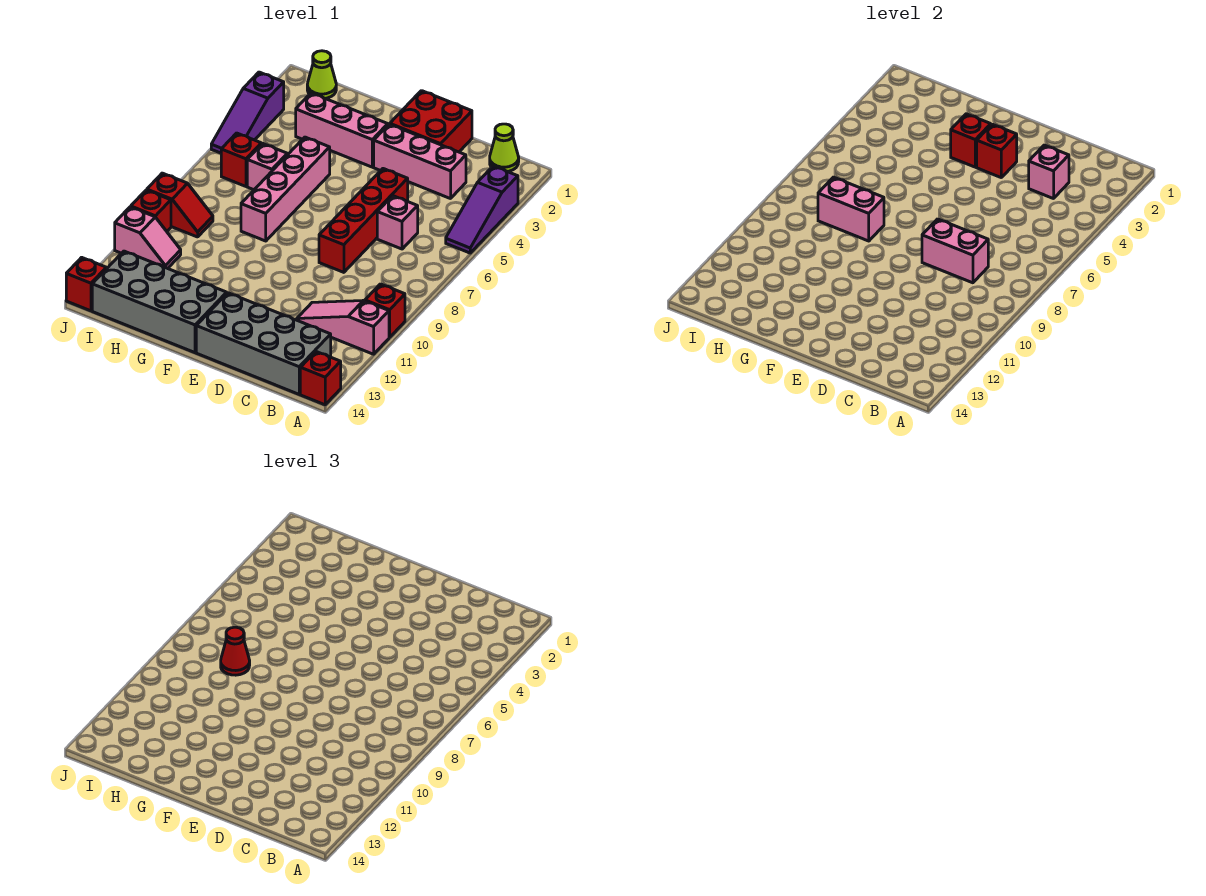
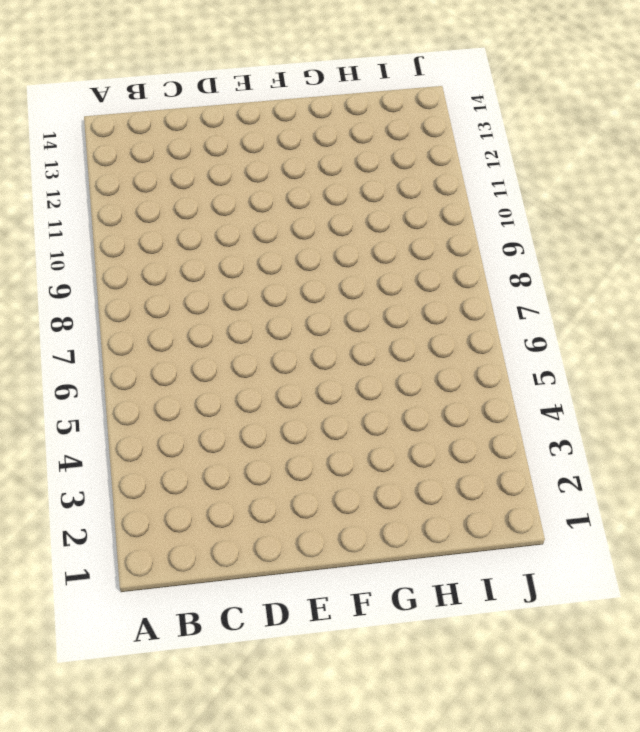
none -> purple 1x3 slope [446,166,518,253]
none -> red 1x1 brick [365,284,405,337]
none -> pink 1x3 slope [297,301,389,354]

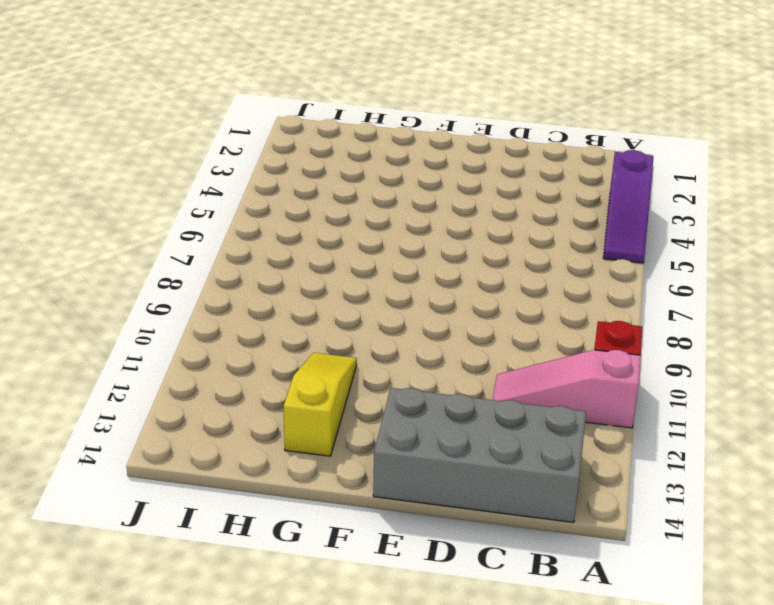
yellow 1x3 slope [284,353,357,456] -> grey 2x4 brick [92,251,227,353]
none -> red 1x1 brick [300,352,341,405]
none -> lime 1x1 cone [490,124,519,172]
none -> pink 1x3 brick [374,124,466,199]

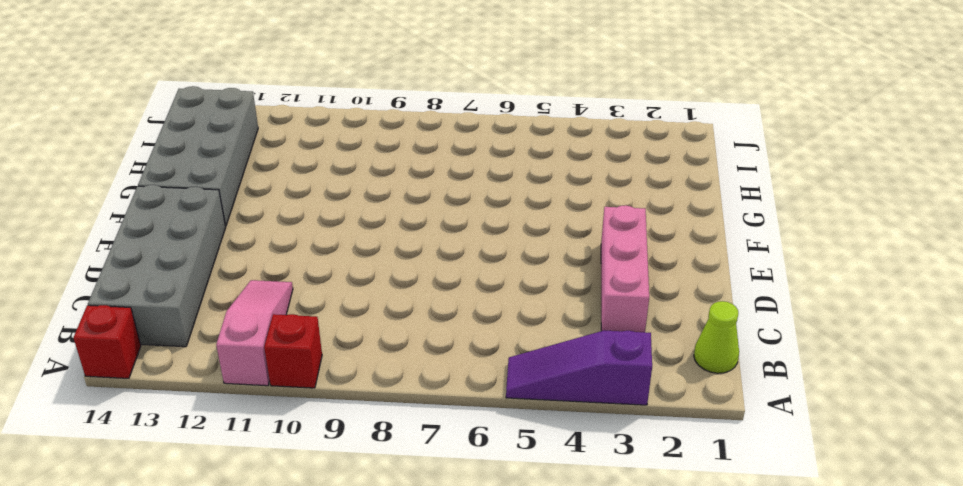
none -> pink 1x1 brick [377,196,418,249]
none -> red 2x2 brick [390,91,472,152]
none -> red 1x4 brick [319,169,408,272]

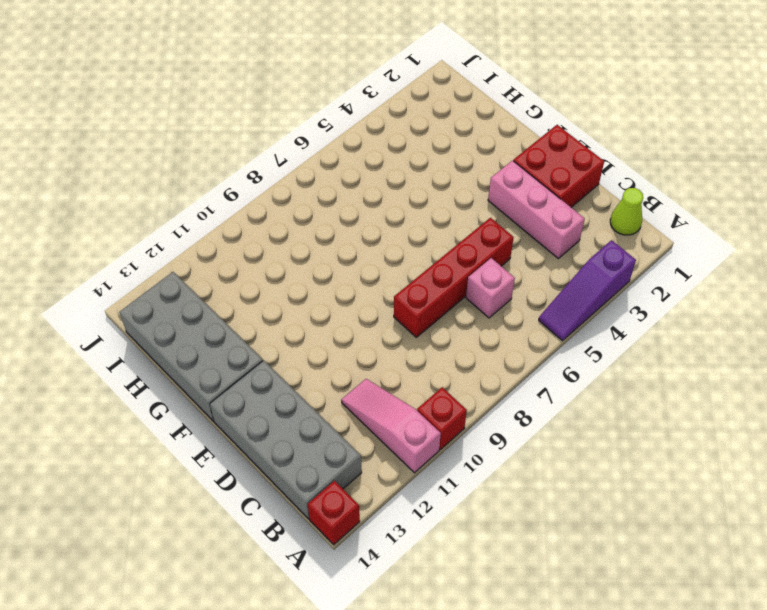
none -> pink 1x3 brick [296,93,388,167]
none -> pink 1x4 brick [241,137,330,241]
none -> pink 1x1 brick [247,144,287,190]

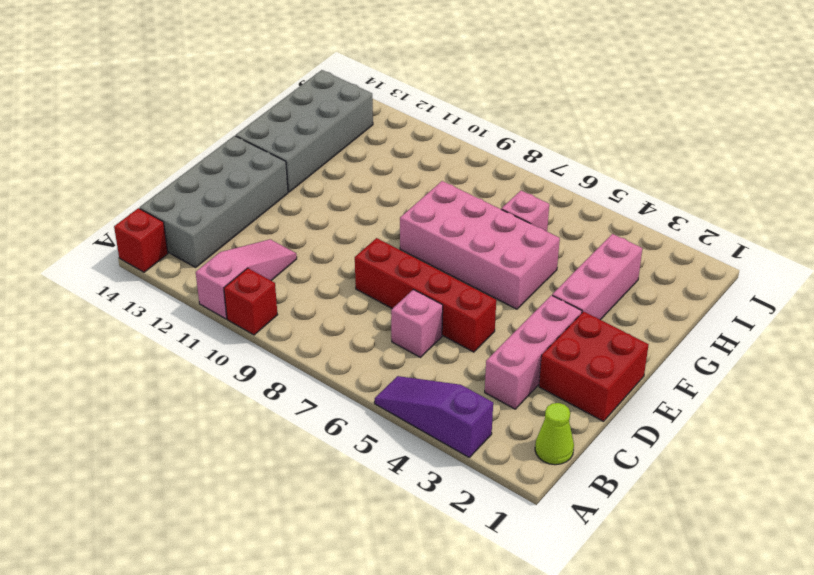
pink 2x4 brick [400,181,560,309] -> pink 1x4 brick [241,137,330,241]
none -> lime 1x1 cone [307,51,336,98]
none -> red 1x1 brick [221,133,261,186]
none -> red 1x2 slope [147,173,213,237]

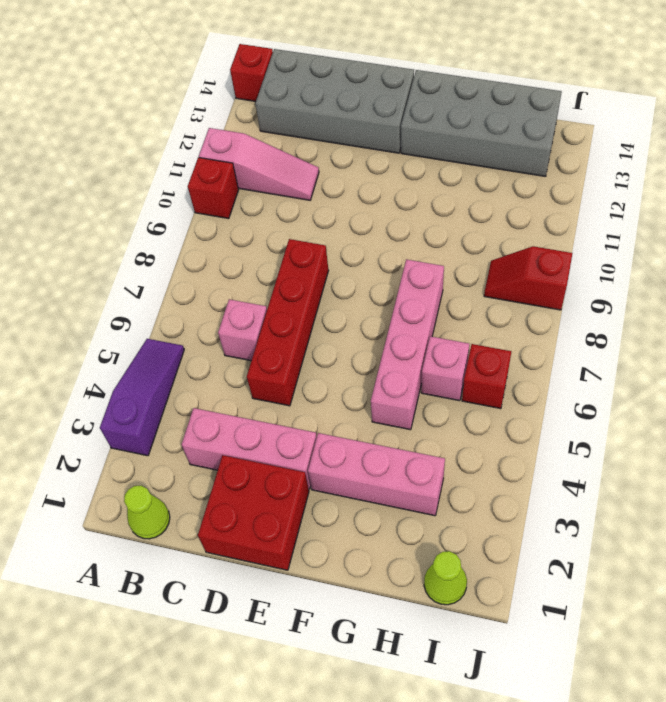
none -> pink 1x2 slope [115,207,181,268]
none -> purple 1x3 slope [211,72,284,153]
none -> red 1x1 brick [131,190,171,231]

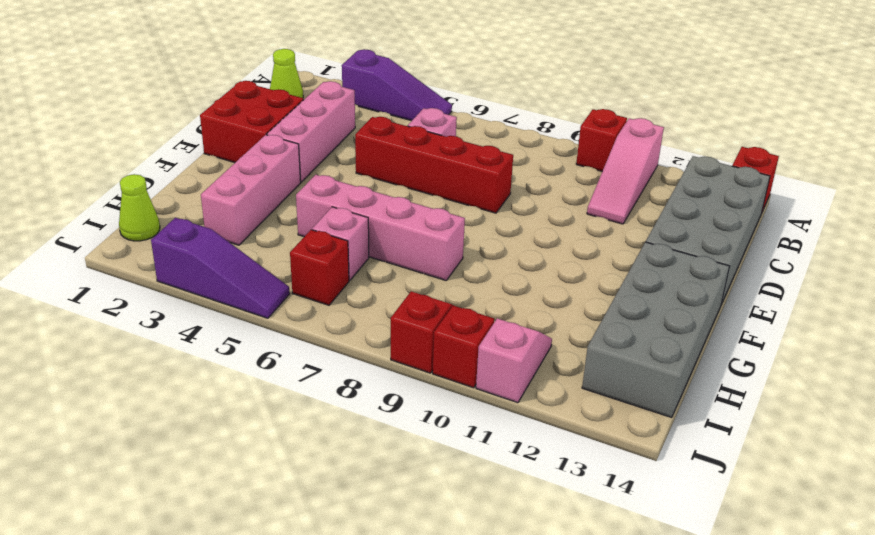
none -> red 1x1 brick [66,257,106,311]
none -> pink 1x1 brick [1029,145,1069,199]
none -> pink 1x2 brick [922,219,988,283]

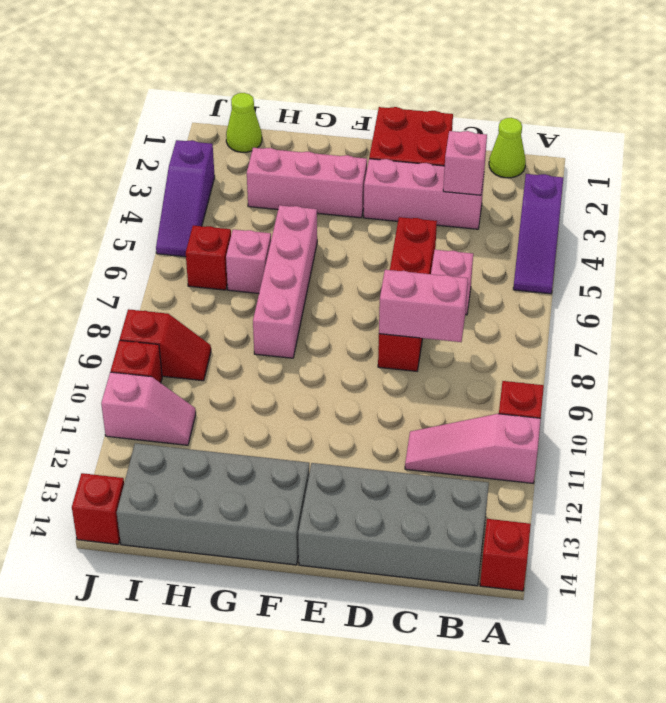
none -> red 1x1 brick [977,124,1017,177]
none -> red 1x1 brick [951,114,991,167]
none -> pink 1x2 brick [818,177,884,241]

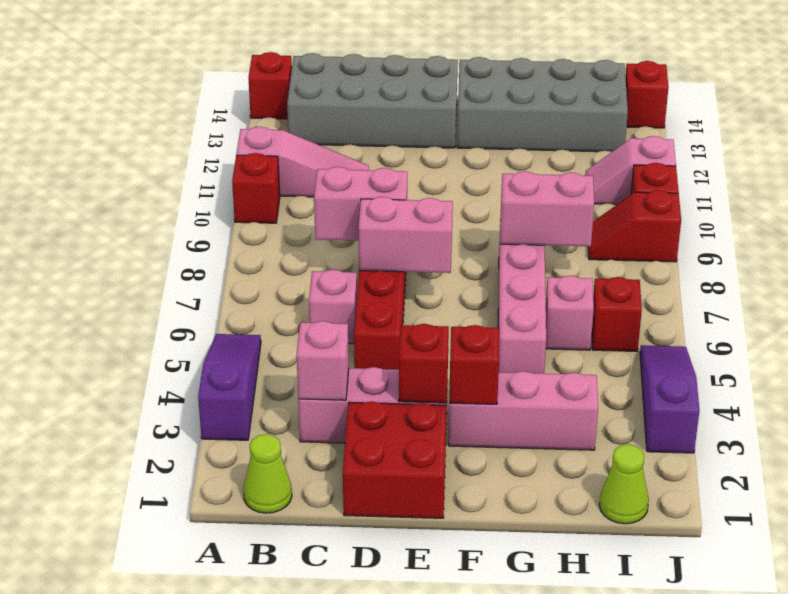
pink 1x2 brick [358,197,453,273] -> none
none -> red 1x1 cone [221,627,250,675]

